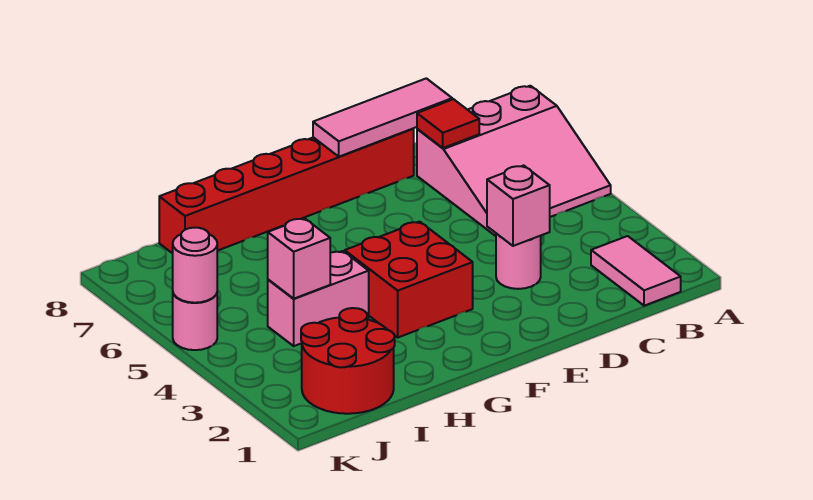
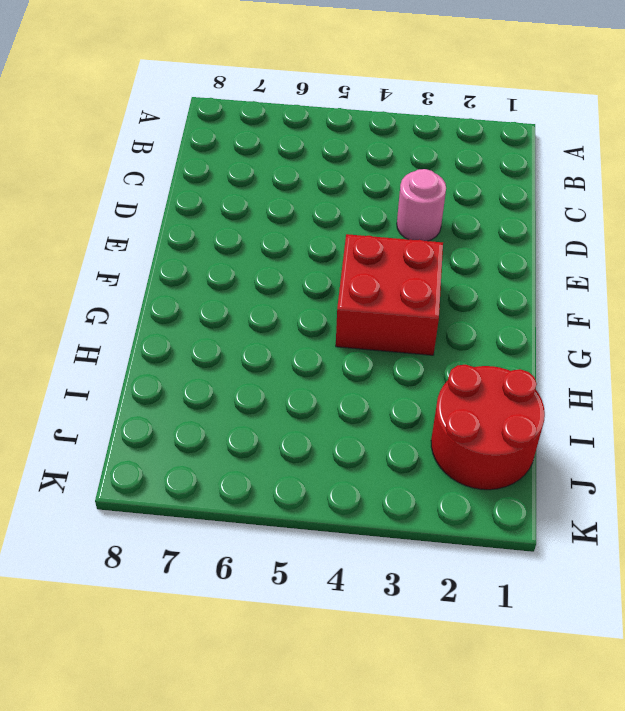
none -> pink 3x3 slope [417,86,611,236]
none -> pink 1x2 tile [591,236,681,306]
none -> red 1x6 brick [159,128,414,253]

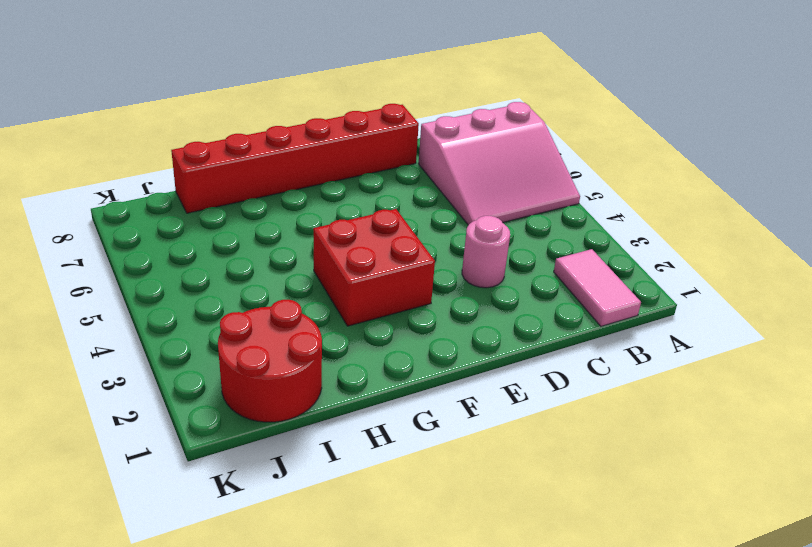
none -> pink 1x2 brick [268,251,369,346]
none -> pink 1x1 round brick [173,294,217,350]
none -> red 1x1 tile [417,99,479,148]

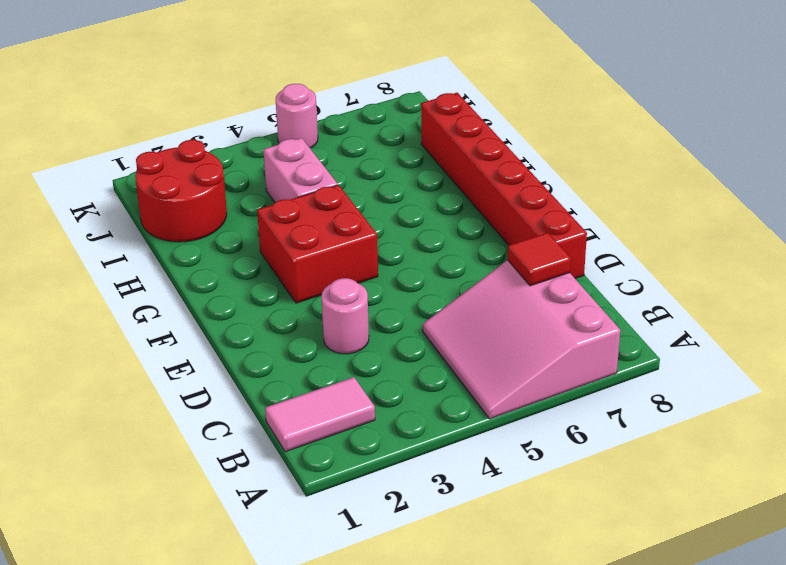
none -> pink 1x3 tile [313,78,452,157]
none -> pink 1x1 brick [487,165,550,246]
none -> pink 1x1 brick [268,218,330,299]

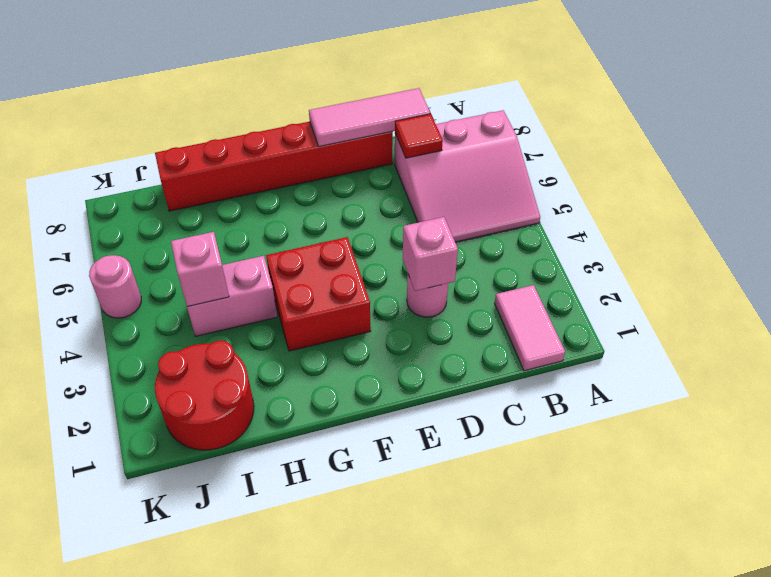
none -> pink 1x1 round brick [173,228,217,303]

